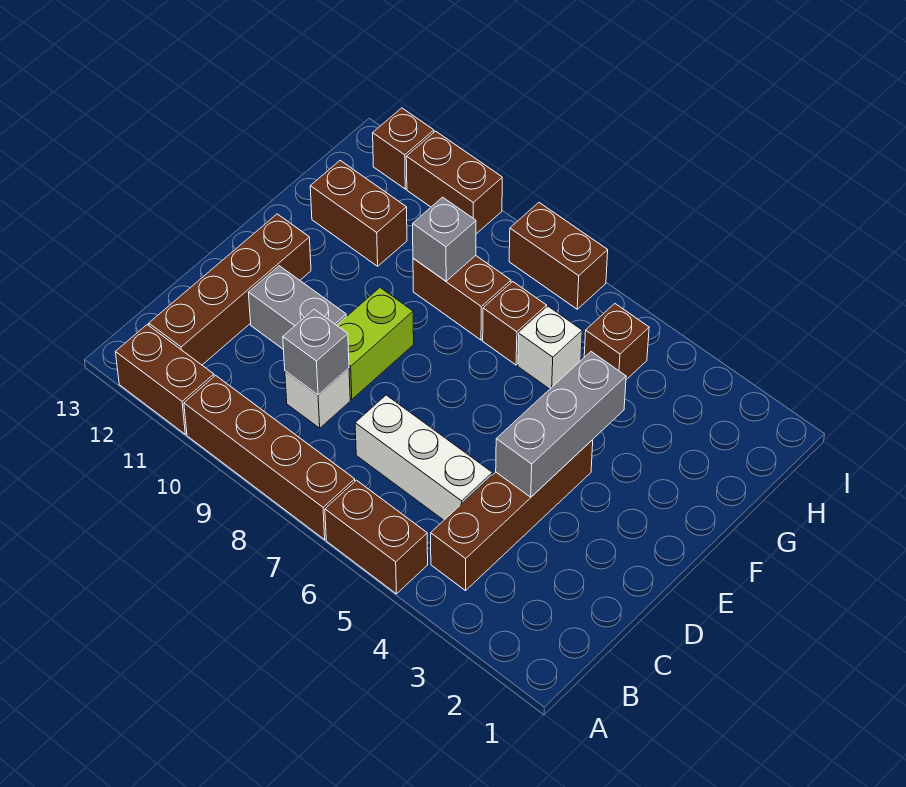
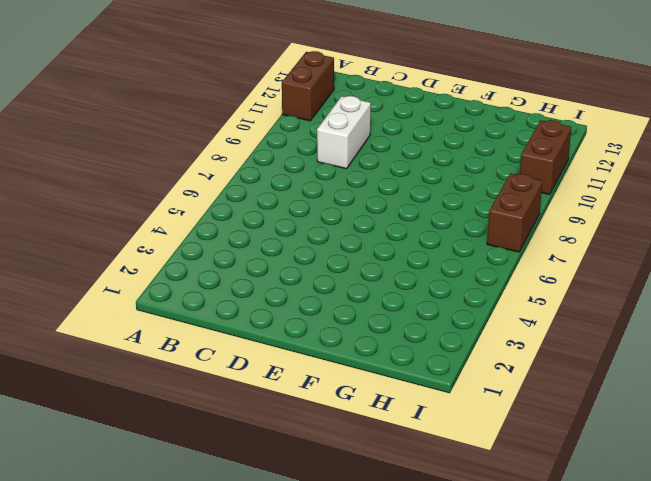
white 1x2 brick [317,96,371,169] -> white 1x1 brick [285,368,350,428]
none -> brown 1x2 brick [325,480,428,594]
none -> brown 1x4 brick [184,375,355,540]
none -> brown 1x4 brick [431,440,593,591]

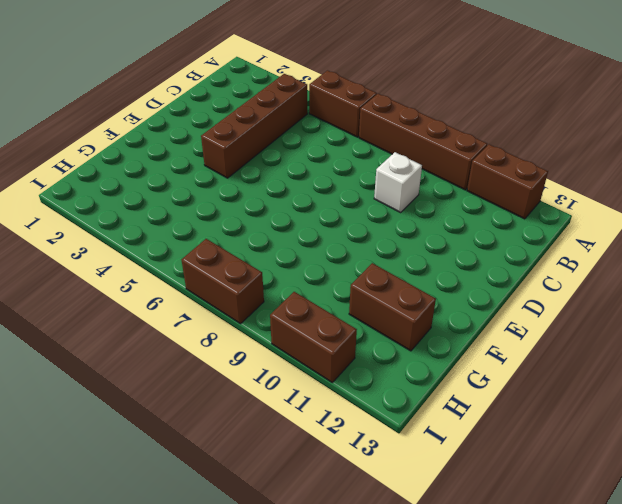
none -> brown 1x4 brick [149,214,311,365]
none -> white 1x3 brick [355,395,492,520]
none -> lime 1x2 brick [337,288,414,399]

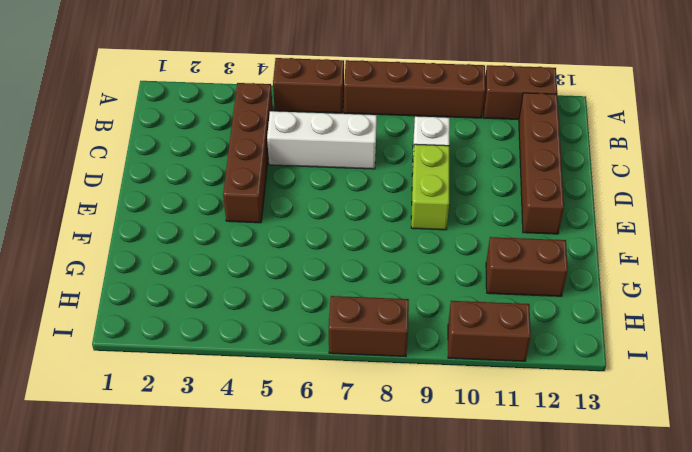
none -> grey 1x2 brick [248,266,346,350]
none -> white 1x1 brick [518,306,582,389]
none -> brown 1x1 brick [483,282,547,365]

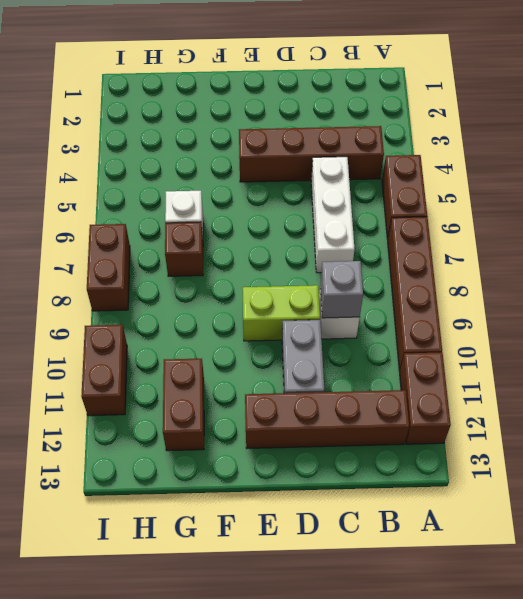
none -> brown 1x2 brick [413,255,511,340]
none -> brown 1x1 brick [584,304,649,380]
none -> brown 1x1 brick [373,108,434,189]

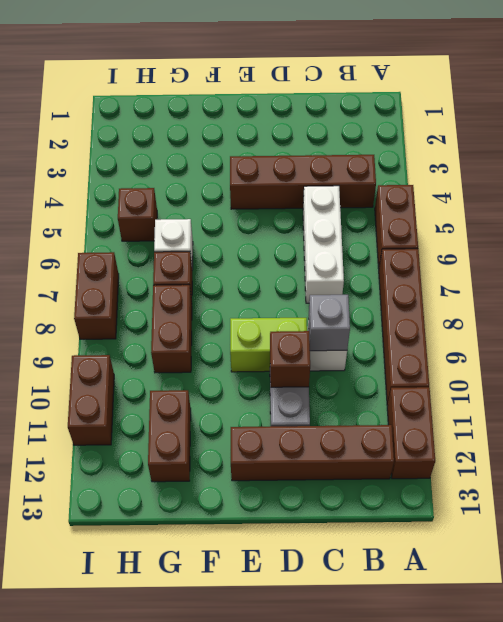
brown 1x1 brick [270,331,310,387] -> brown 1x1 brick moved to [373,108,434,189]
none -> grey 1x3 brick [496,352,626,497]
none -> grey 1x1 brick [413,197,476,281]

